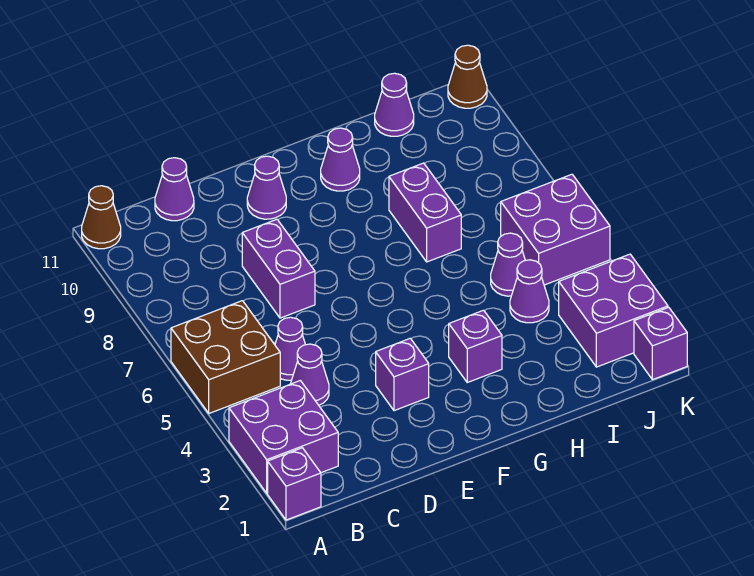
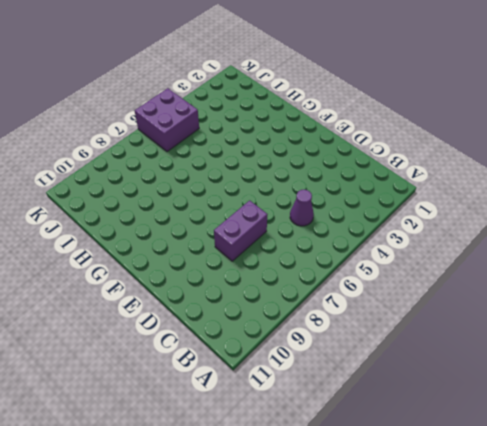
none -> purple 1x1 brick [268,448,321,520]
none -> purple 2x2 brick [229,381,338,493]
none -> brown 2x2 brick [171,301,280,413]

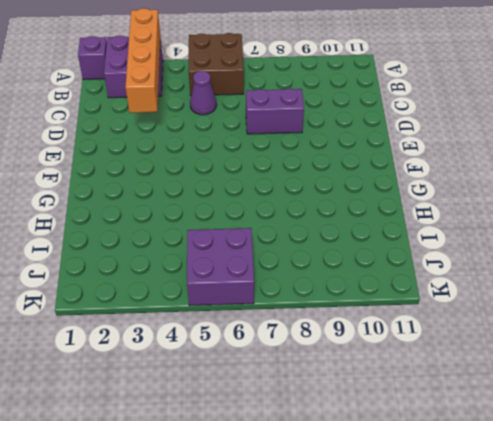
orange 1x4 brick [126,8,160,113] -> none
none -> brown 1x1 cone [82,186,121,249]
none -> purple 1x1 cone [291,344,329,405]
none -> purple 1x1 cone [155,158,194,221]

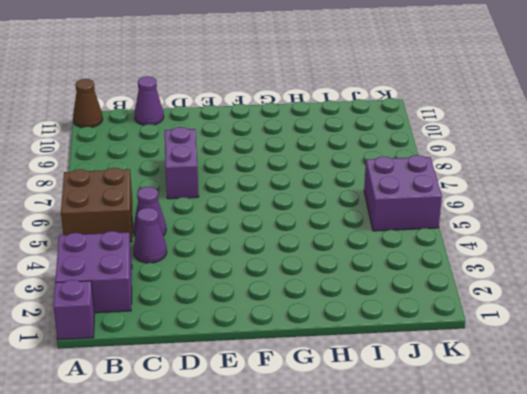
none -> purple 1x1 brick [376,338,429,411]
none -> purple 1x1 cone [247,156,286,219]
none -> purple 1x1 brick [449,310,502,382]

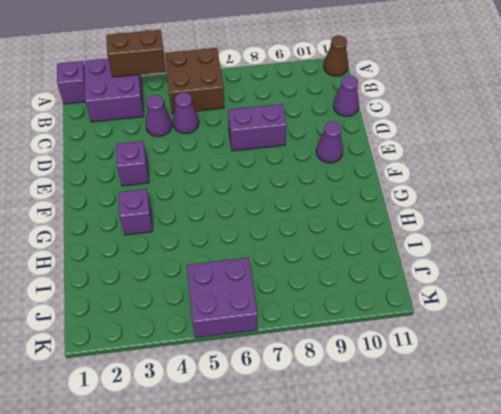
brown 1x2 brick [106,30,166,77] -> none
none -> purple 1x1 cone [321,128,360,191]
none -> purple 1x2 brick [389,163,461,262]
none -> purple 1x1 cone [510,260,549,323]

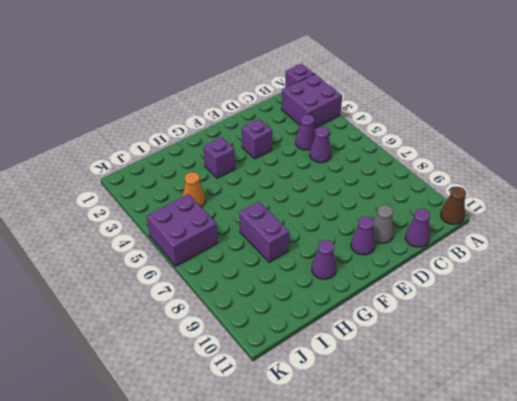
grey 1x1 cone [373,205,394,243] -> none
orange 1x1 cone [183,172,206,207] -> purple 1x1 cone [510,260,549,323]
none -> brown 2x2 brick [171,301,280,413]
none -> purple 1x2 brick [242,219,315,318]
none -> purple 1x1 cone [491,233,525,296]

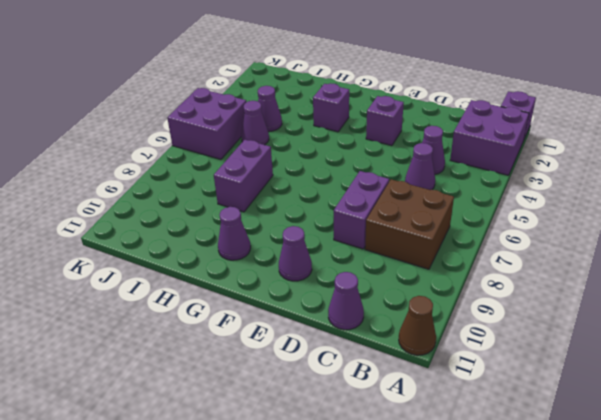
brown 2x2 brick [365,179,454,269] -> brown 2x2 brick moved to [171,301,280,413]
none -> purple 1x1 cone [375,73,414,136]
none -> purple 2x2 brick [559,254,668,367]
none -> purple 1x1 brick [634,307,687,380]

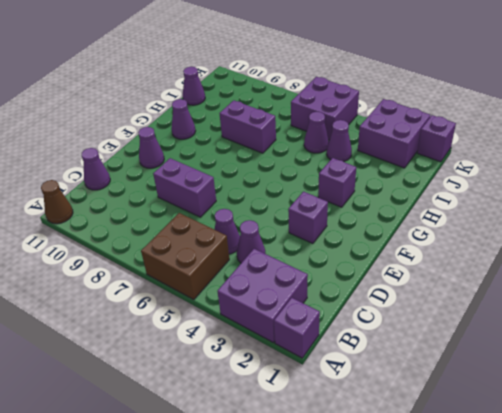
none -> brown 1x1 cone [448,45,487,108]

